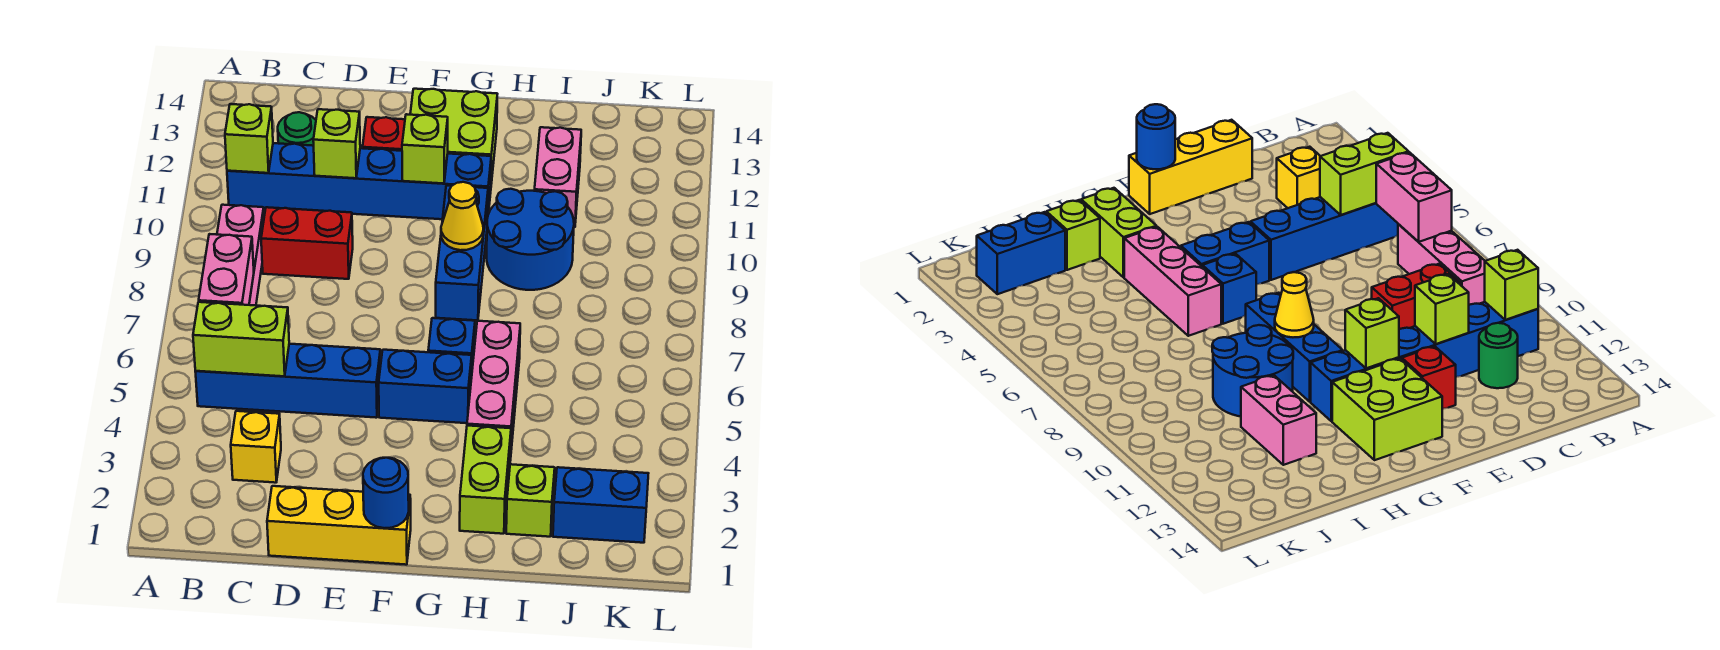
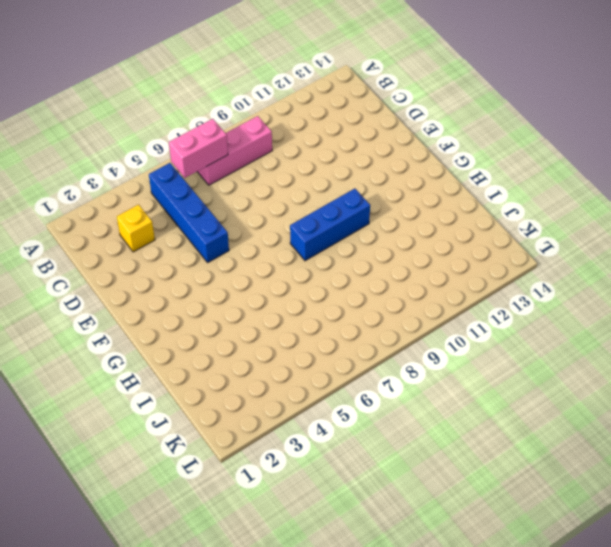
none -> blue 1x6 brick [227,143,491,219]
none -> red 1x2 brick [261,207,353,279]
none -> green 1x1 round brick [278,112,316,146]

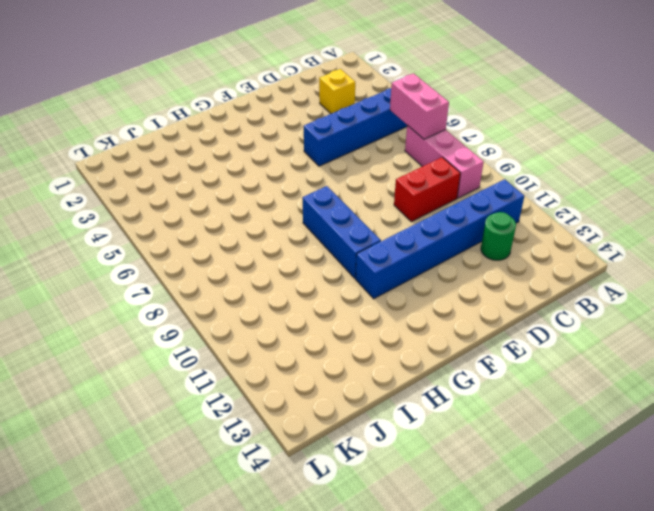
none -> yellow 1x3 brick [267,486,411,565]
none -> red 1x1 brick [363,117,405,151]
none -> blue 1x2 brick [379,350,472,423]

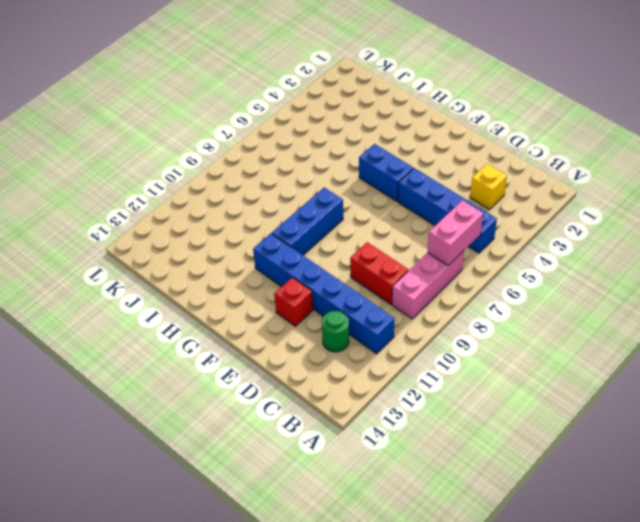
none -> yellow 1x3 brick [267,486,411,565]
none -> lime 2x2 brick [410,89,497,184]
none -> blue 1x1 brick [428,318,475,379]

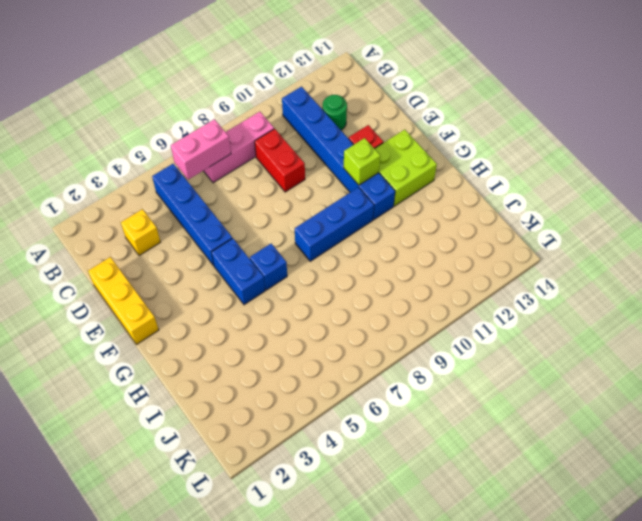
none -> lime 1x2 brick [460,426,511,534]
none -> pink 1x3 brick [467,321,520,460]
none -> blue 2x2 round brick [487,189,574,290]

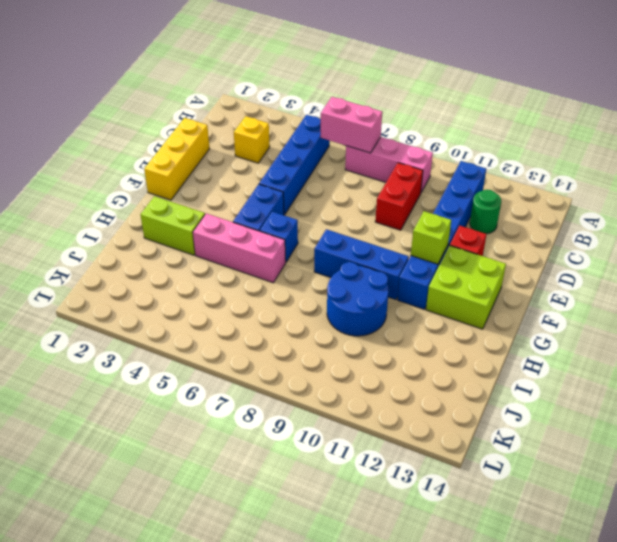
none -> lime 1x1 brick [506,464,555,537]
none -> pink 1x2 brick [534,127,581,227]
none -> blue 1x2 brick [553,467,649,543]

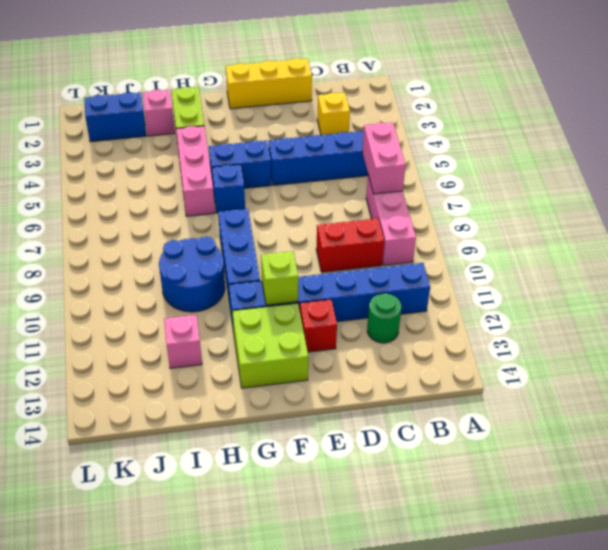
pink 1x1 brick [143,90,175,136] -> lime 1x1 brick [506,464,555,537]
pink 1x1 brick [164,315,202,368] -> pink 1x2 brick [534,127,581,227]
none -> lime 1x2 brick [193,302,289,376]
none -> lime 1x1 brick [225,104,273,173]
none -> lime 1x1 brick [313,109,360,178]

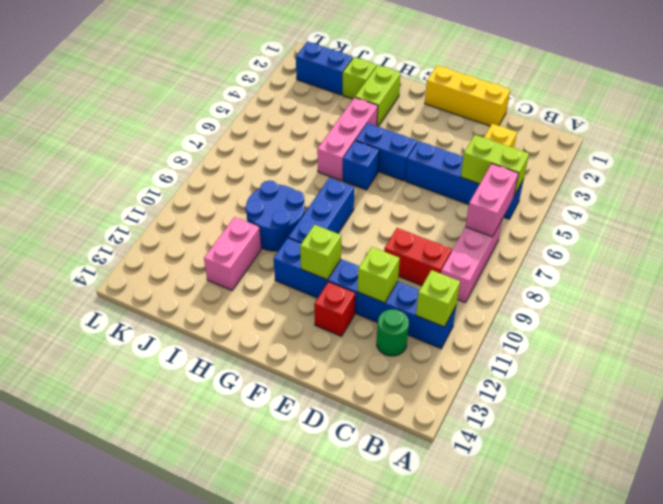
none -> lime 2x2 brick [410,89,497,184]
none -> blue 1x1 round brick [363,458,409,528]
none -> yellow 1x1 cone [441,182,483,250]

